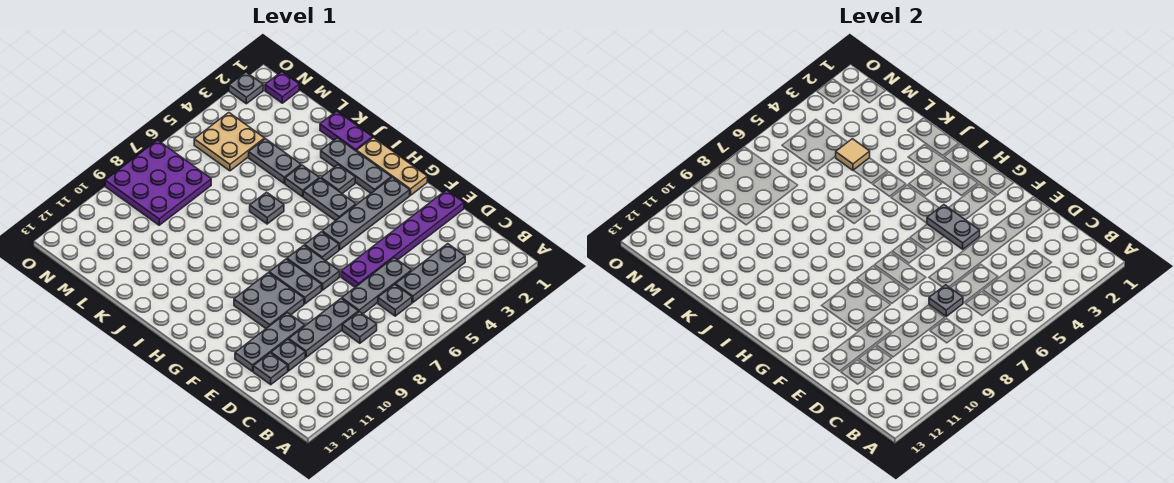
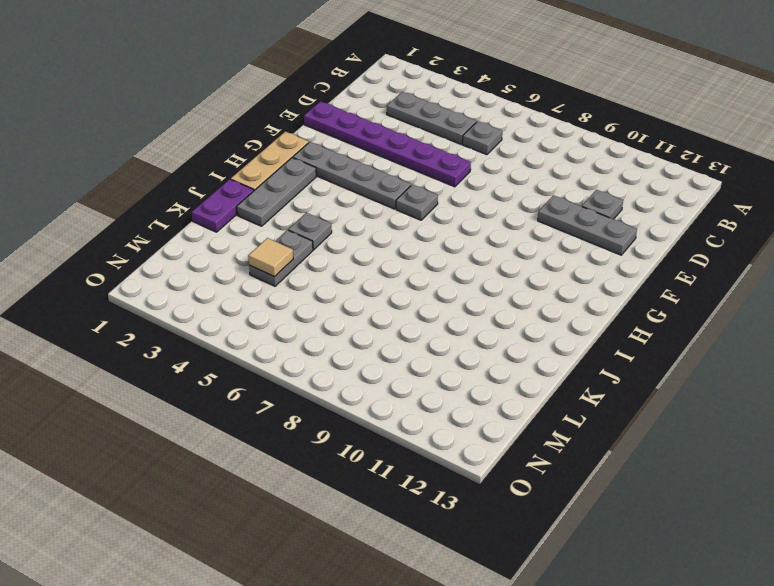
none -> grey 1x1 plate [342,312,377,343]
none -> grey 1x3 plate [342,258,411,314]
none -> grey 1x3 plate [289,299,358,357]

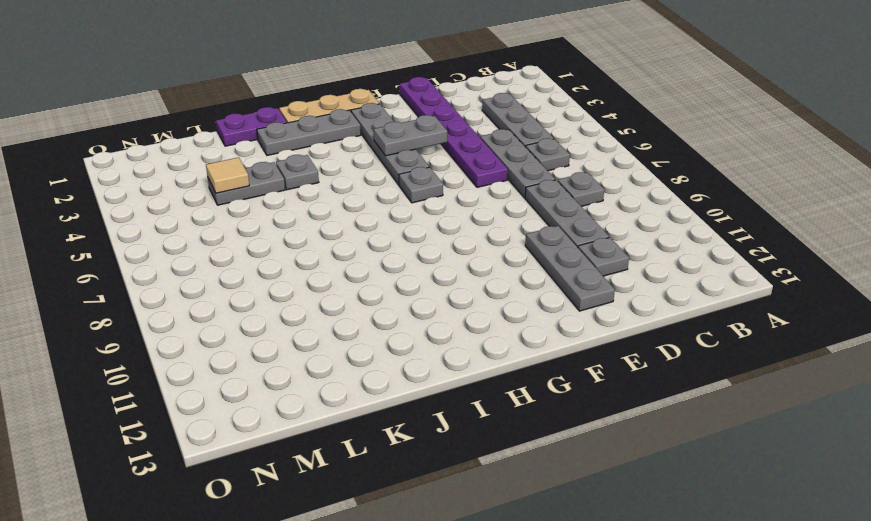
none -> grey 1x1 plate [253,353,288,385]
none -> grey 1x2 plate [287,245,340,290]
none -> grey 1x2 plate [269,259,322,304]

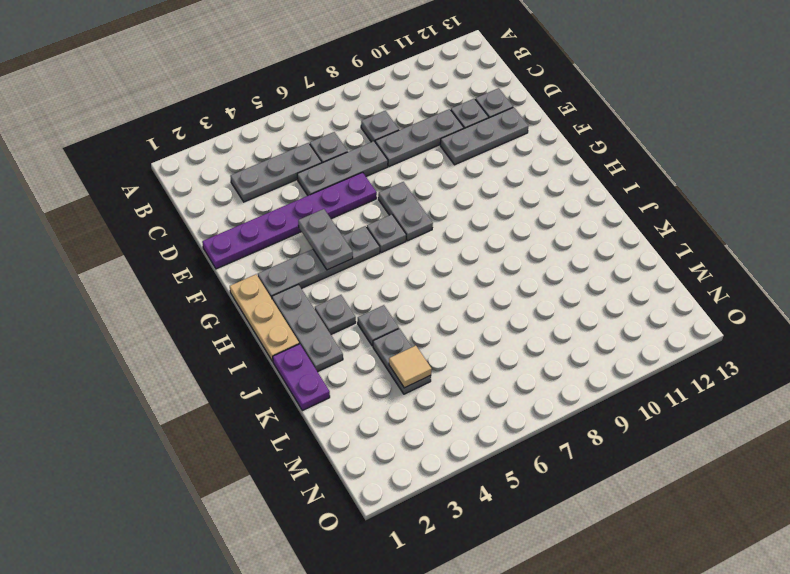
none -> grey 1x2 plate [269,259,322,304]
none -> grey 2x2 plate [234,273,304,328]
none -> grey 1x2 plate [303,178,356,221]

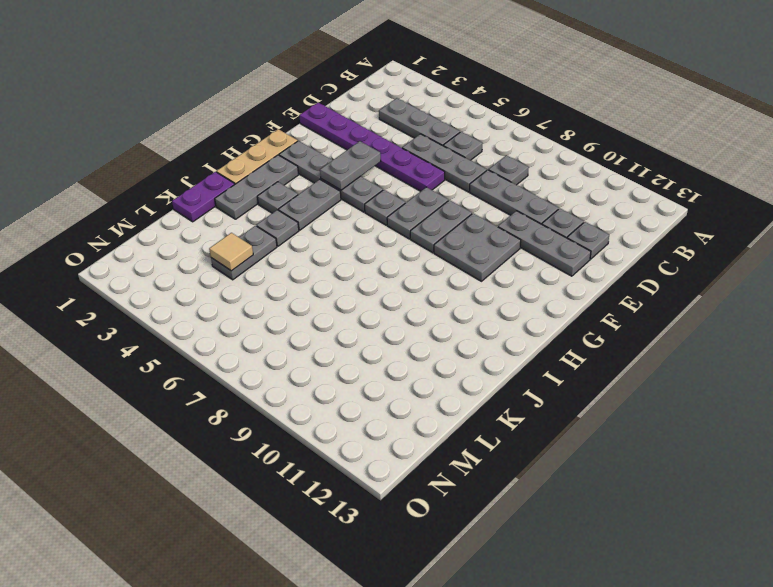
none -> grey 1x1 plate [250,192,284,224]
none -> tan 2x2 plate [194,113,265,171]
none -> purple 3x3 plate [105,140,211,225]

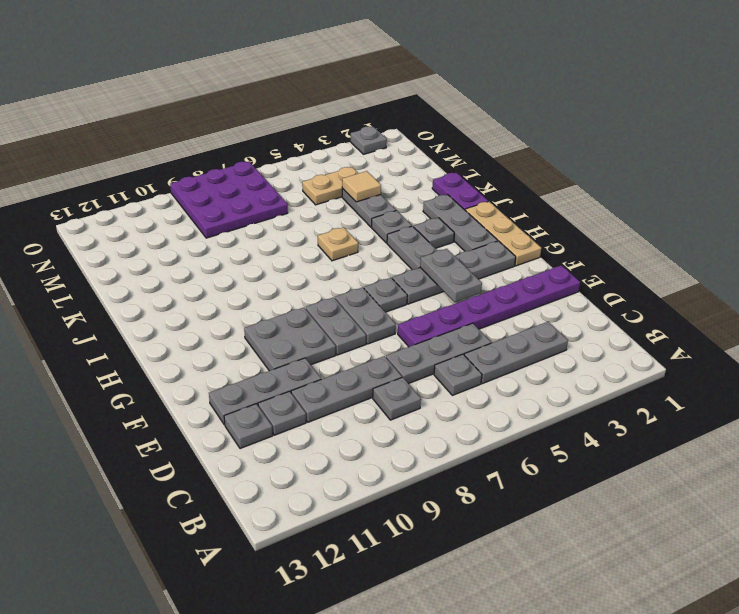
tan 1x1 plate [318,227,358,261] -> grey 1x1 plate [250,192,284,224]
tan 1x2 plate [302,167,359,205] -> tan 2x2 plate [194,113,265,171]
none -> purple 1x1 plate [265,72,299,103]
none -> grey 1x1 plate [929,285,963,316]

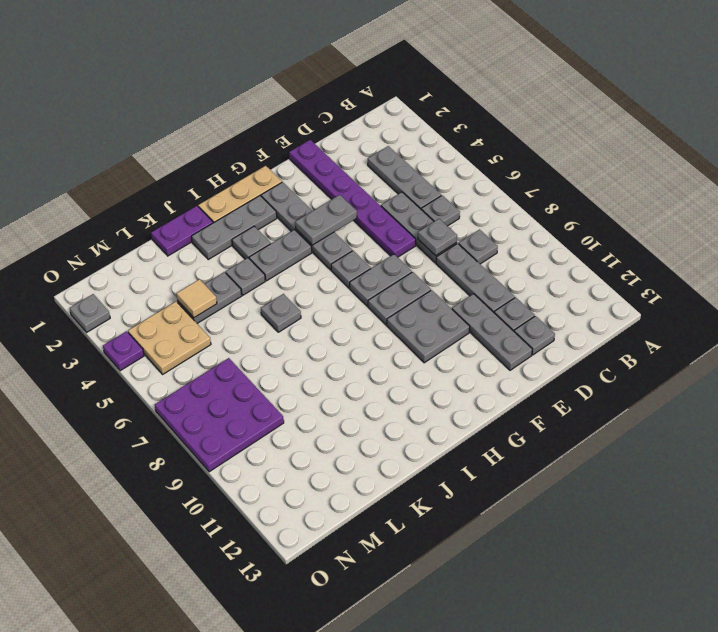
purple 1x1 plate [103,331,144,371] -> purple 1x1 plate moved to [265,72,299,103]

